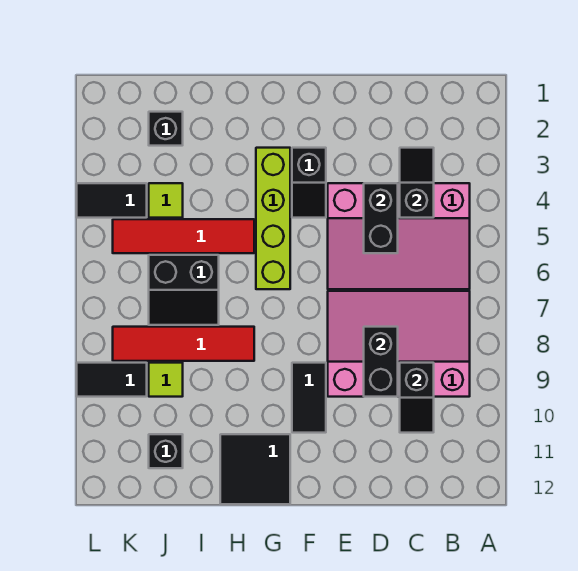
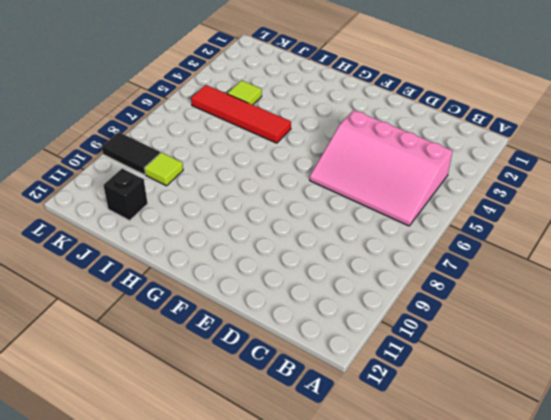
none -> pink 3x4 slope [328,291,470,397]
none -> black 1x2 slope [292,148,326,218]
none -> black 1x2 tile [292,363,326,433]

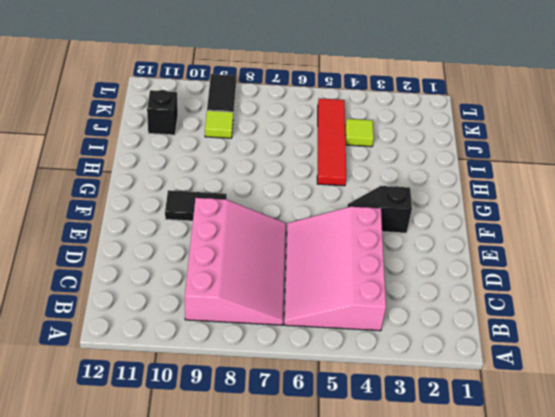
none -> lime 1x4 brick [256,148,290,289]
none -> black 2x2 tile [220,434,290,504]
none -> red 1x4 tile [113,327,254,361]

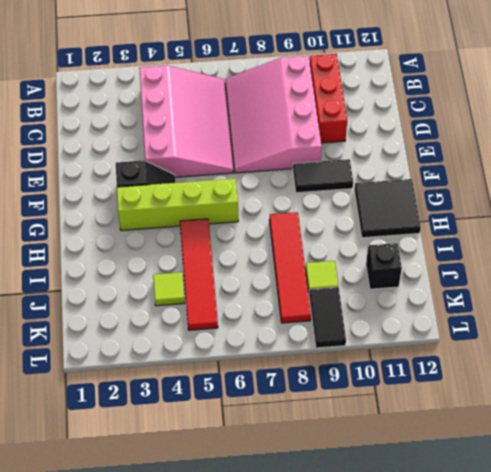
red 1x3 brick [310,54,347,143] -> none
none -> black 2x2 slope [149,255,219,325]
none -> black 1x1 brick [149,112,183,146]
none -> black 1x2 tile [77,183,147,218]

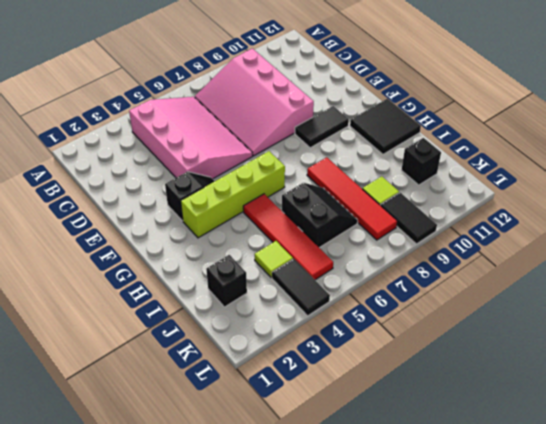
none -> black 1x2 slope [400,148,434,218]
none -> black 1x2 slope [400,363,434,433]
none -> black 1x2 brick [364,183,398,253]

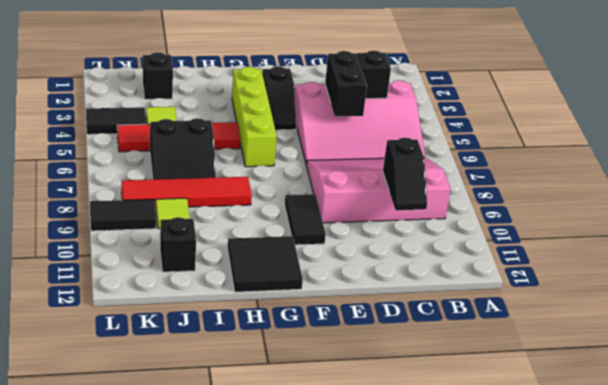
none -> black 1x2 brick [364,327,398,397]

